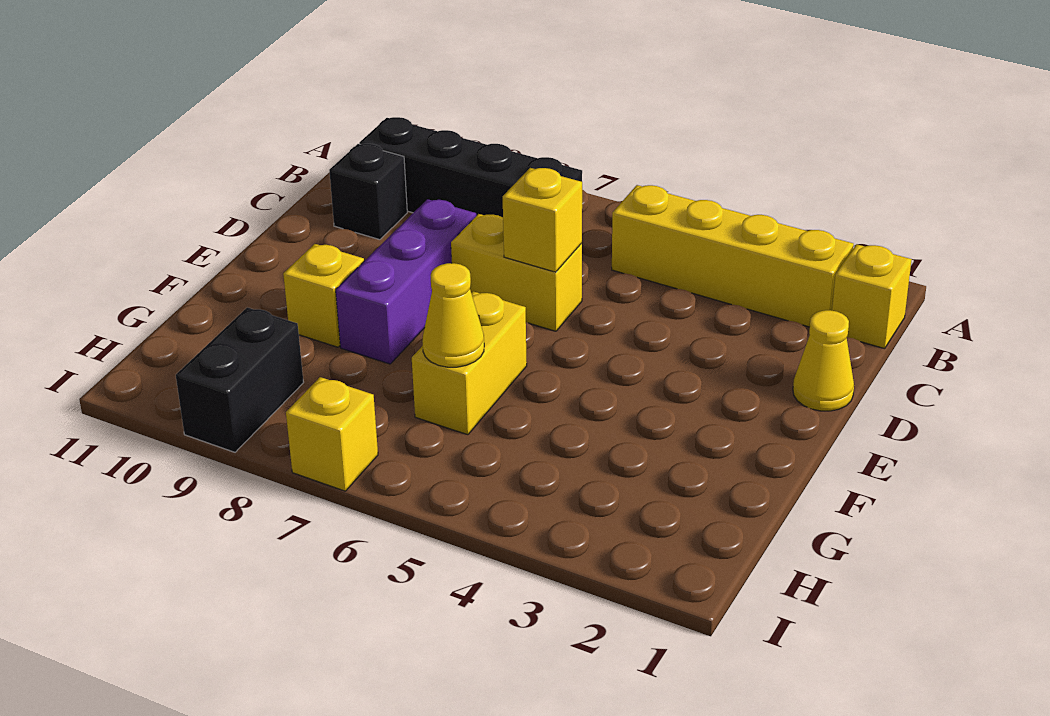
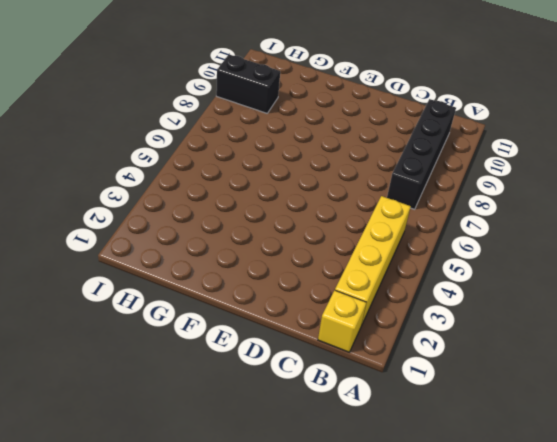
none -> black 1x1 brick [329,144,407,240]
none -> yellow 1x1 cone [793,310,854,411]
none -> yellow 1x2 brick [451,214,582,331]

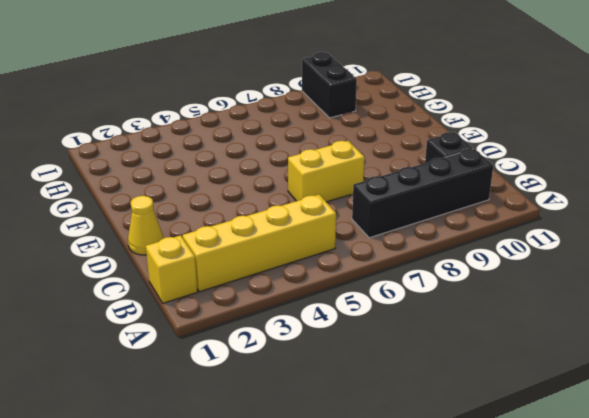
none -> purple 1x3 brick [336,199,476,364]
none -> yellow 1x2 brick [412,291,527,435]
none -> yellow 1x1 brick [283,244,364,347]

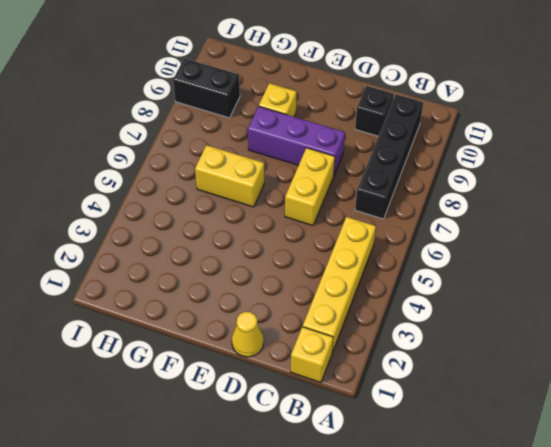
none -> yellow 1x1 brick [286,377,378,491]
none -> yellow 1x1 brick [503,168,582,272]
none -> yellow 1x1 cone [422,263,484,367]

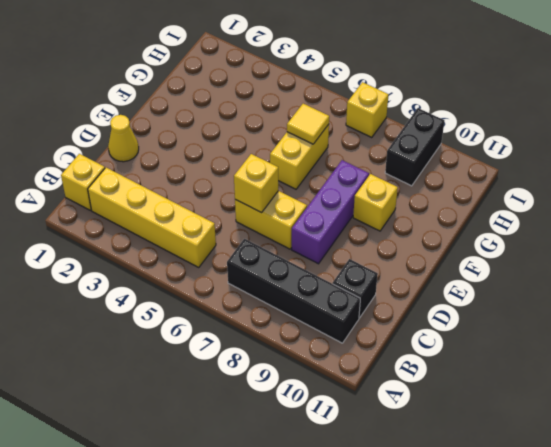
yellow 1x1 tile [287,104,329,144] -> yellow 1x1 cone [422,263,484,367]

